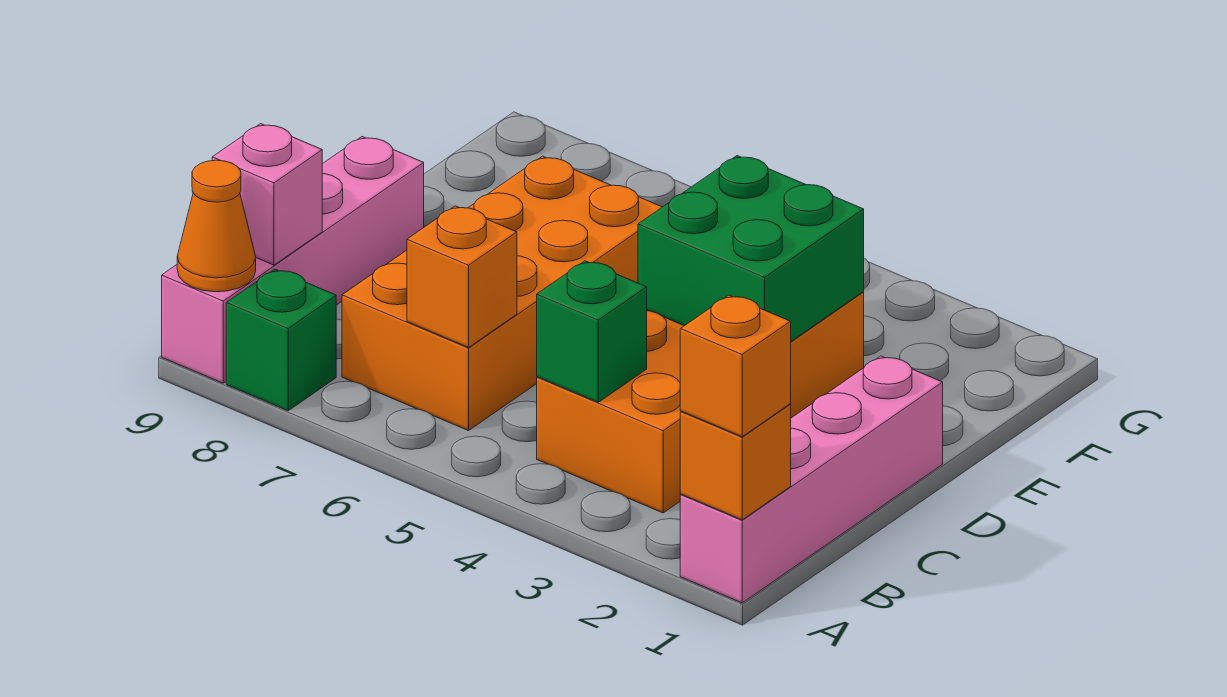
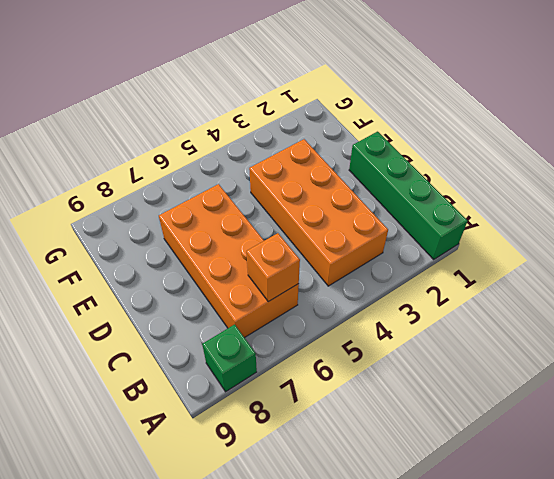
green 1x4 brick [349,132,468,260] -> pink 1x4 brick [680,356,943,603]
none -> pink 1x4 brick [162,137,424,383]
none -> orange 1x1 brick [680,404,791,520]
none -> orange 1x1 cone [177,160,256,292]

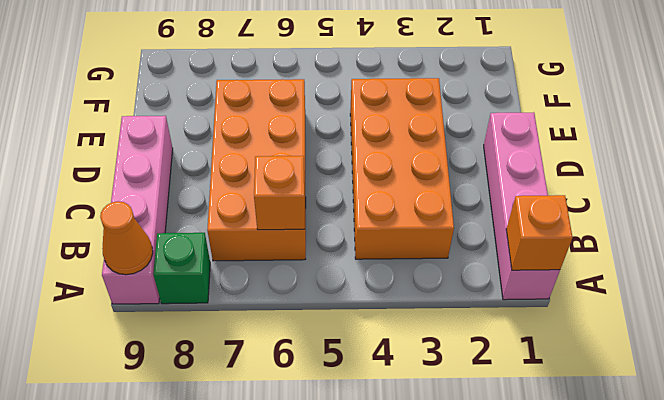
none -> green 1x1 brick [537,261,647,402]
none -> pink 1x1 brick [212,124,322,265]
none -> green 2x2 brick [638,156,864,341]

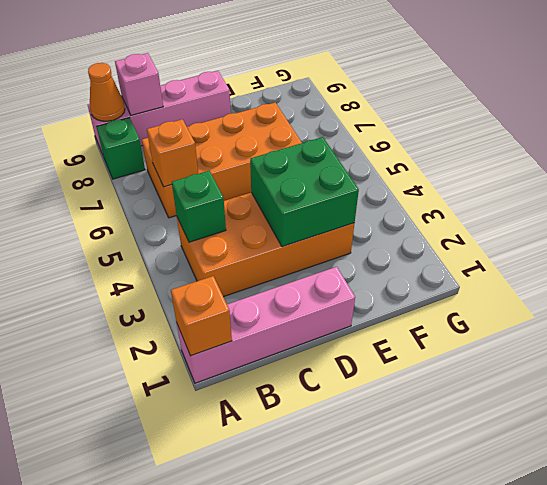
none -> orange 1x1 brick [680,295,791,437]

